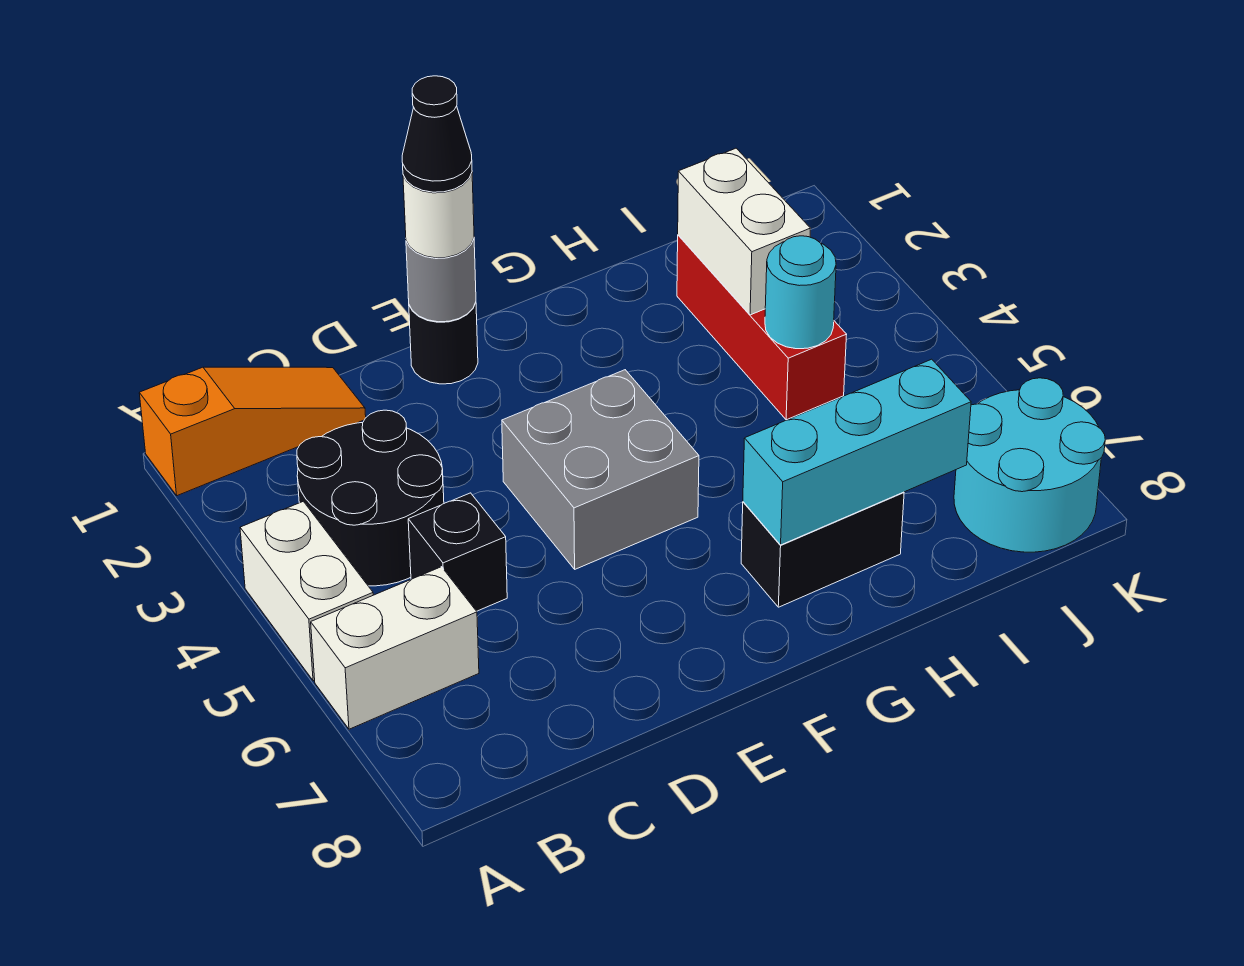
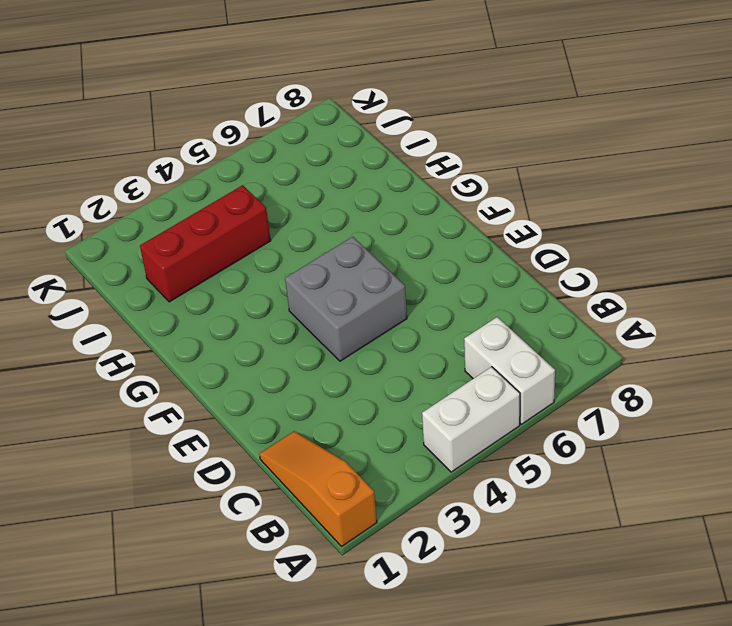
none -> black 2x2 round brick [297,410,444,586]
none -> black 1x1 brick [408,493,507,611]
none -> black 1x1 round brick [409,303,478,384]

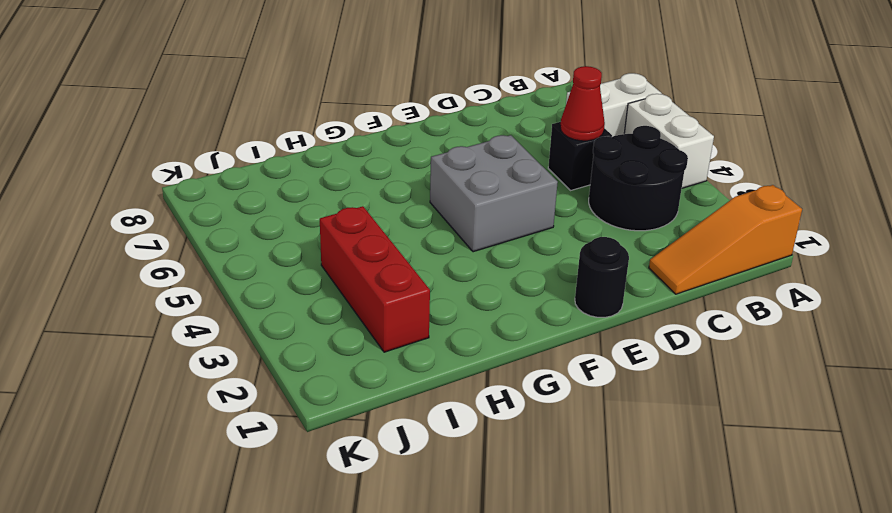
red 1x1 cone [560,66,605,141] -> none
none -> black 1x2 brick [741,492,904,607]
none -> cyan 2x2 round brick [954,378,1105,552]
none -> grey 1x1 round brick [406,239,476,322]

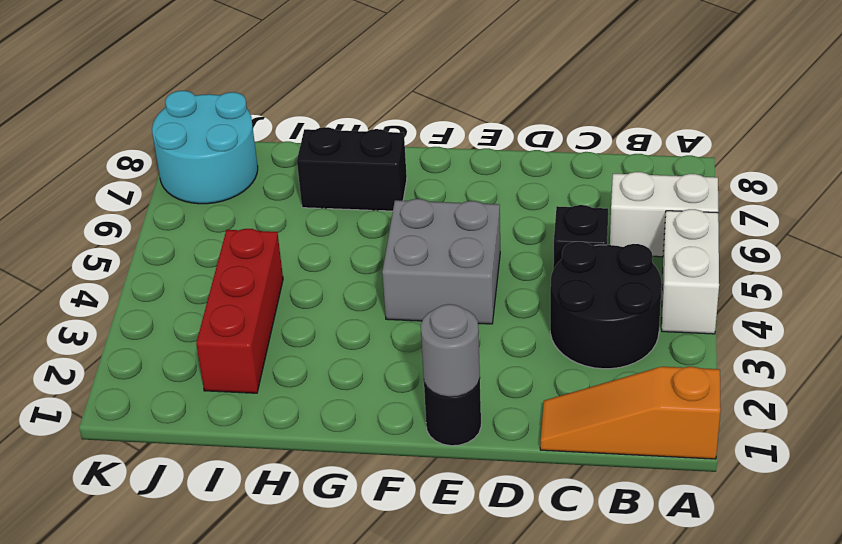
none -> cyan 1x3 brick [743,359,971,545]
none -> white 1x2 brick [678,148,810,315]
none -> cyan 1x1 round brick [765,236,836,349]

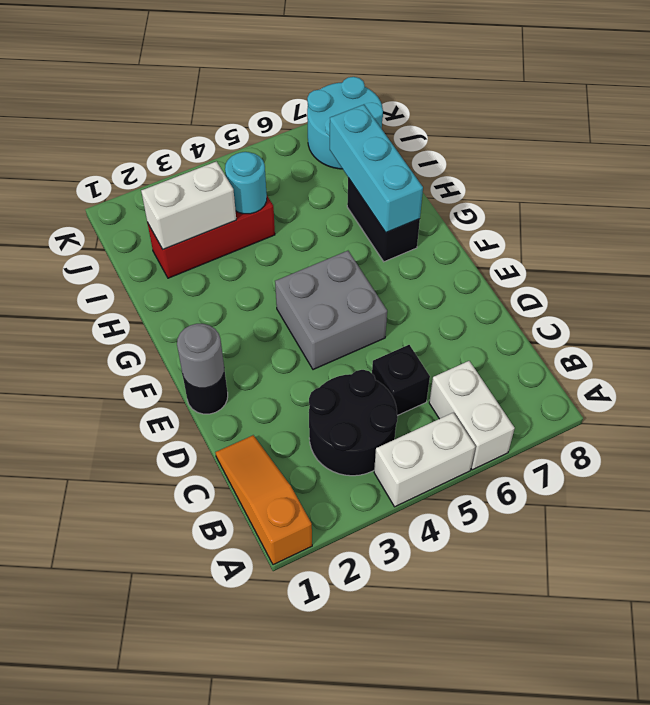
none -> white 1x1 round brick [403,173,474,258]
none -> black 1x1 cone [402,76,472,192]

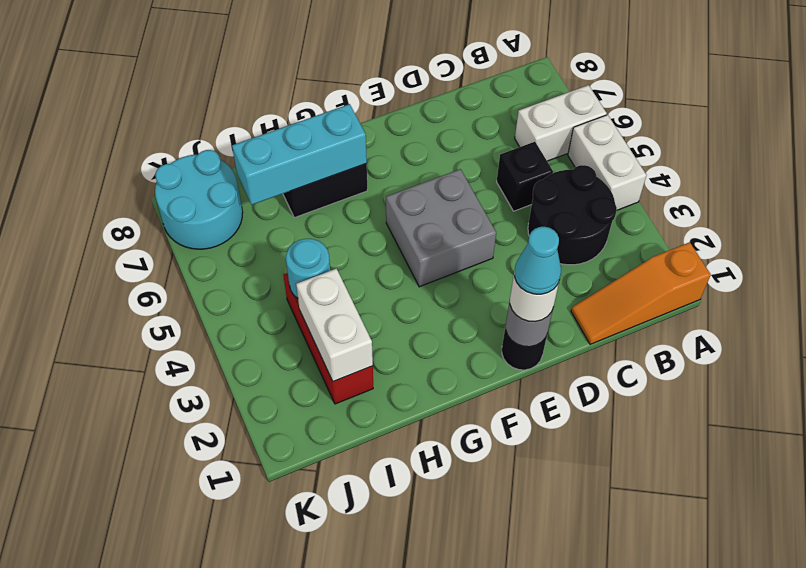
cyan 1x1 cone [514,227,561,294] -> black 1x1 cone [402,76,472,192]

